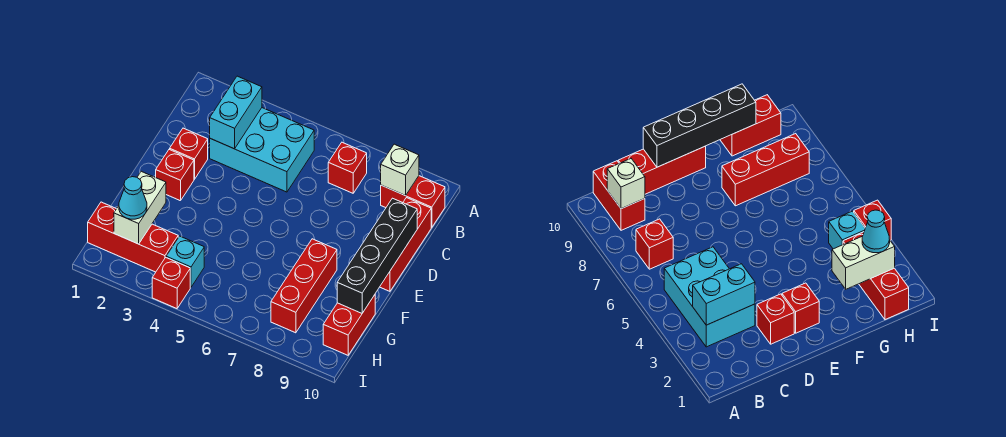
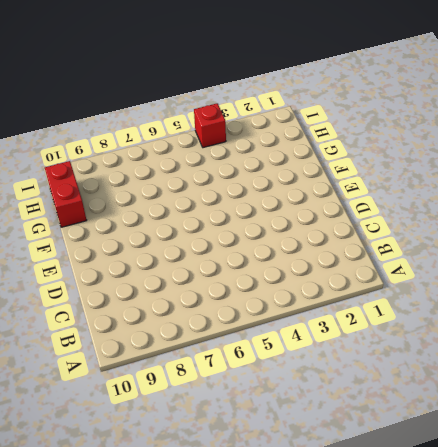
none -> cyan 2x3 brick [210,108,314,192]
none -> red 1x1 brick [328,142,367,193]
none -> red 1x2 brick [381,176,445,228]

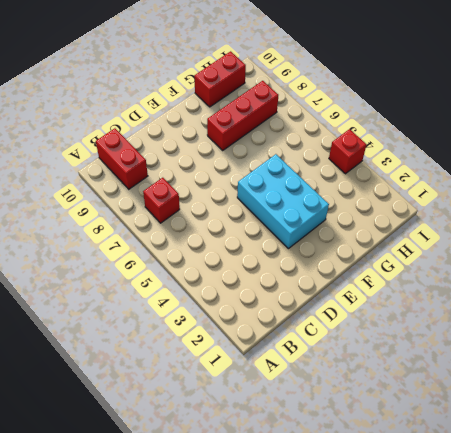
cyan 2x3 brick [237,154,329,249] -> cyan 2x3 brick moved to [210,108,314,192]
none -> red 1x3 brick [380,198,431,291]
none -> red 1x1 brick [170,128,208,179]
none -> red 1x1 brick [156,149,194,201]

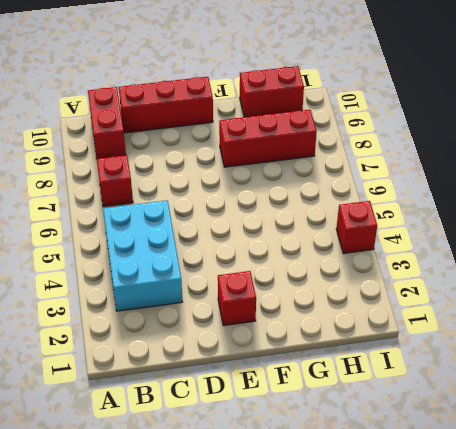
none -> red 1x1 brick [170,128,208,179]
none -> red 1x3 brick [88,202,178,272]
none -> cyan 1x1 brick [166,236,204,287]

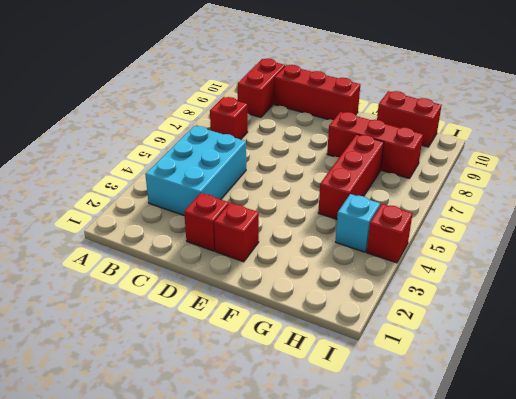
red 1x3 brick [318,134,384,219] -> red 1x3 brick moved to [88,202,178,272]
none -> cyan 1x2 brick [210,76,262,149]
none -> white 1x1 brick [381,144,419,196]
none -> black 1x4 brick [337,198,417,313]

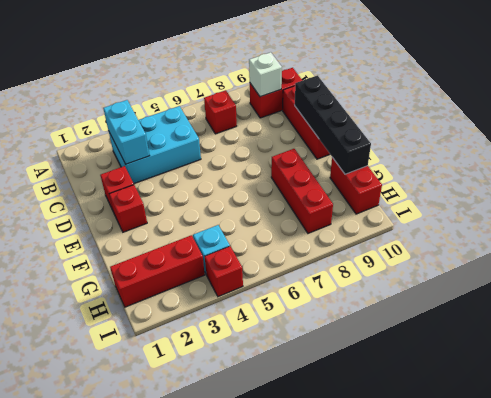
none -> white 1x2 brick [114,171,166,244]
none -> cyan 1x1 cone [119,177,147,219]

